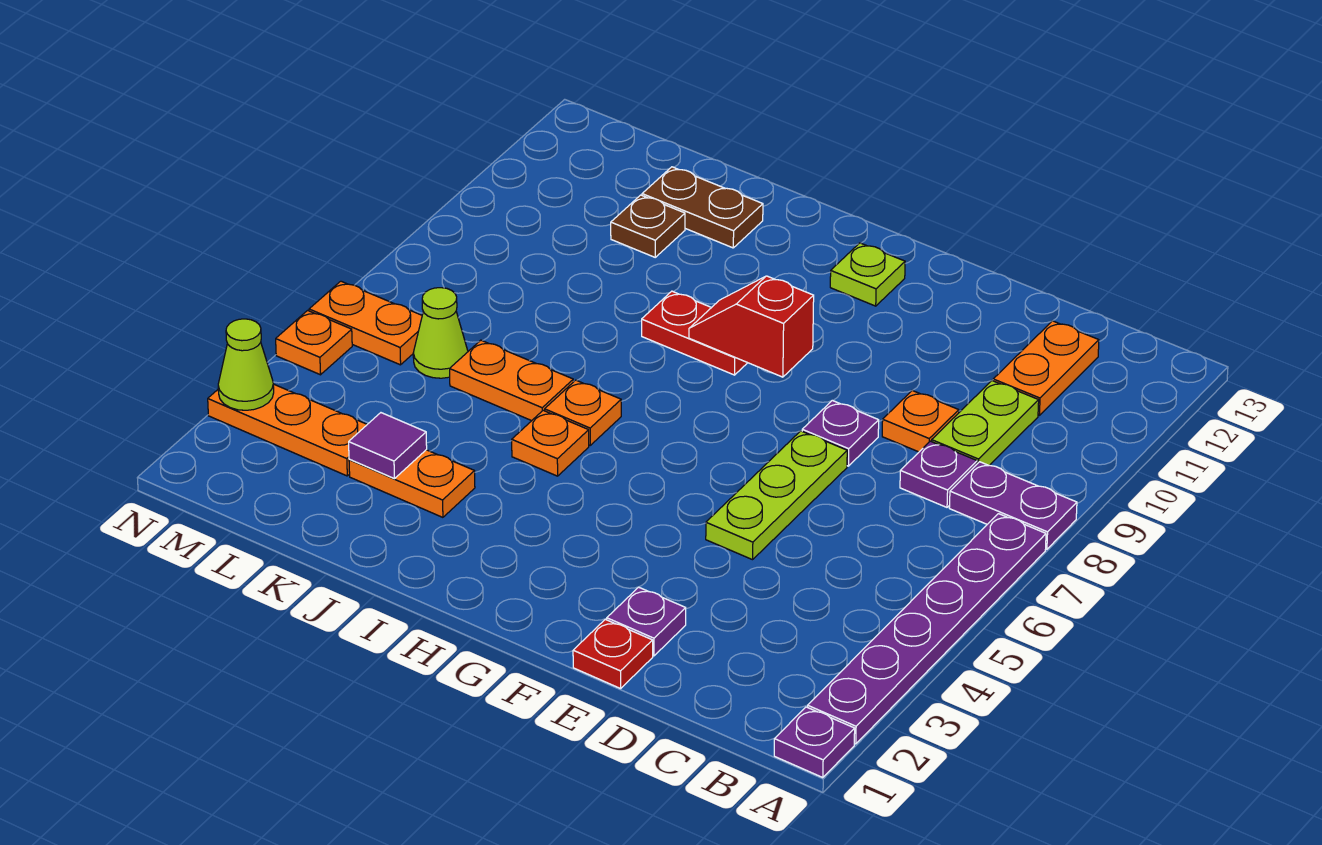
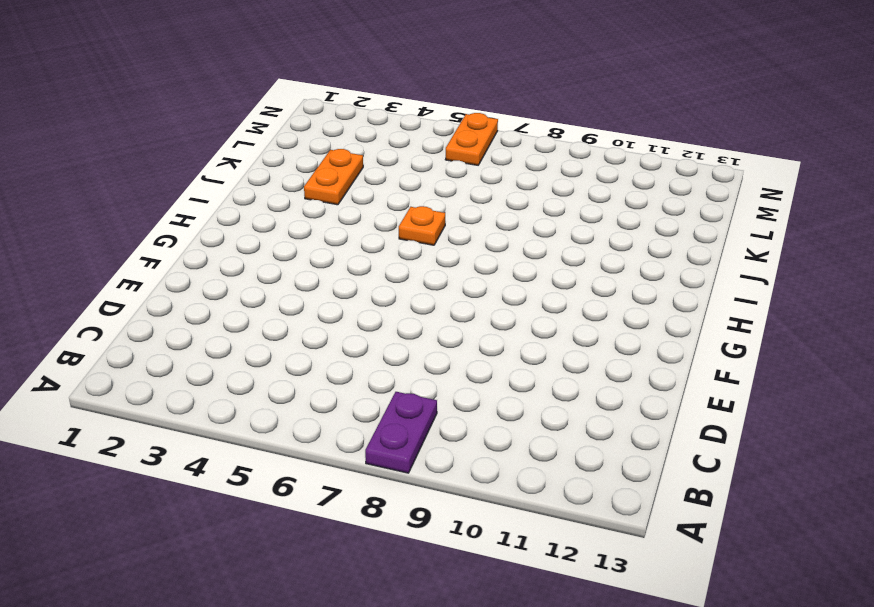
none -> purple 1x1 plate [774,707,855,778]
none -> purple 1x6 plate [808,514,1046,744]
none -> purple 1x1 plate [900,441,977,507]

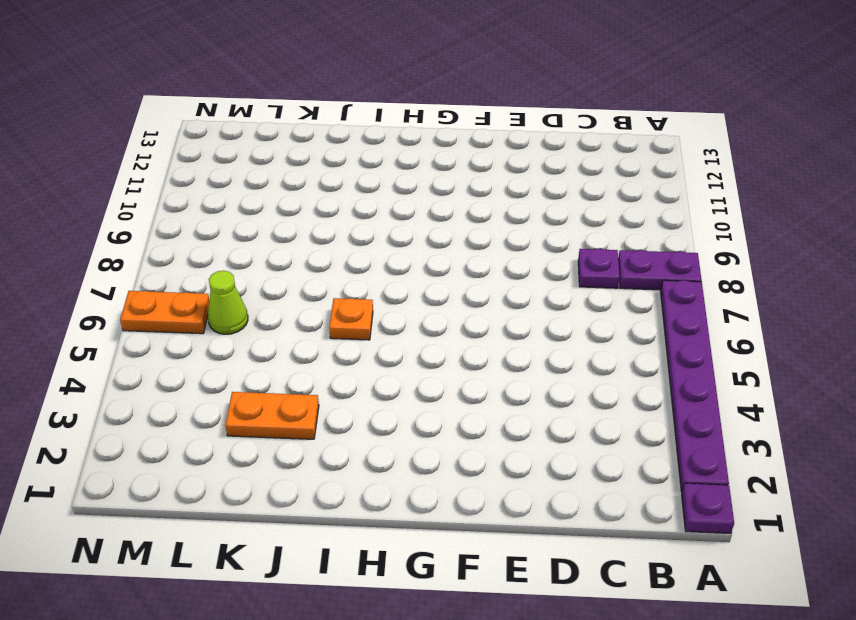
none -> lime 1x2 plate [932,381,1039,466]
none -> orange 1x2 plate [993,321,1099,415]
none -> orange 1x1 plate [882,390,959,452]

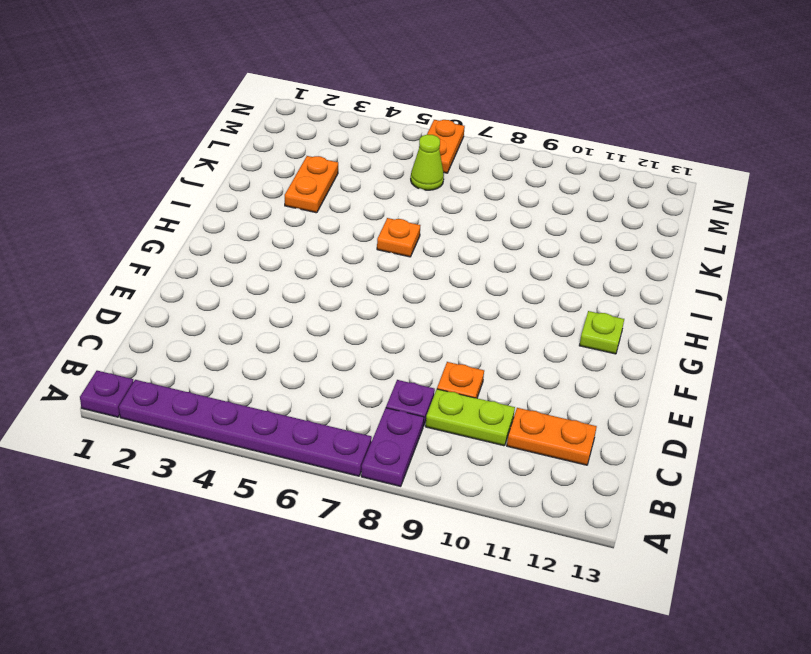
none -> red 1x1 plate [573,619,653,689]
none -> purple 1x1 plate [607,587,686,656]
none -> lime 1x3 plate [706,431,847,560]

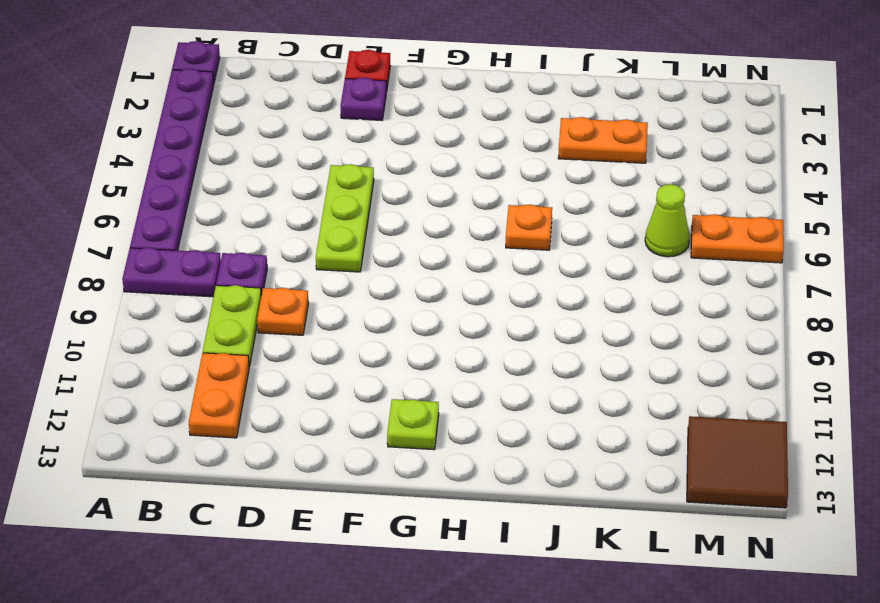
brown 2x2 tile [687,416,788,508] -> none
none -> purple 1x1 plate [802,401,879,466]
none -> red 1x2 plate [642,291,747,375]
none -> orange 1x1 plate [512,410,589,476]

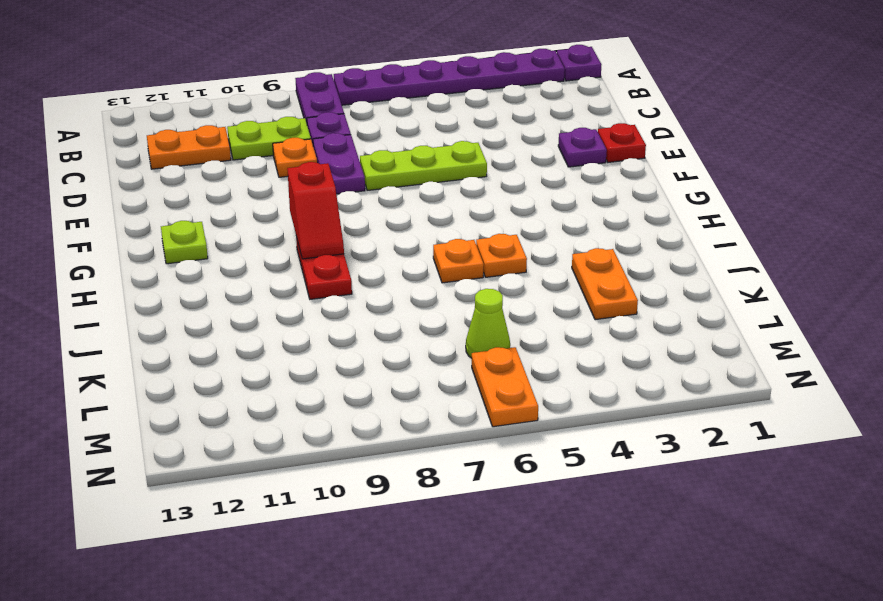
purple 1x2 plate [313,133,365,194] -> purple 1x1 plate [802,401,879,466]
none -> orange 1x2 plate [450,340,573,421]
none -> brown 1x2 plate [642,167,763,248]
none -> brown 1x1 plate [611,195,685,257]

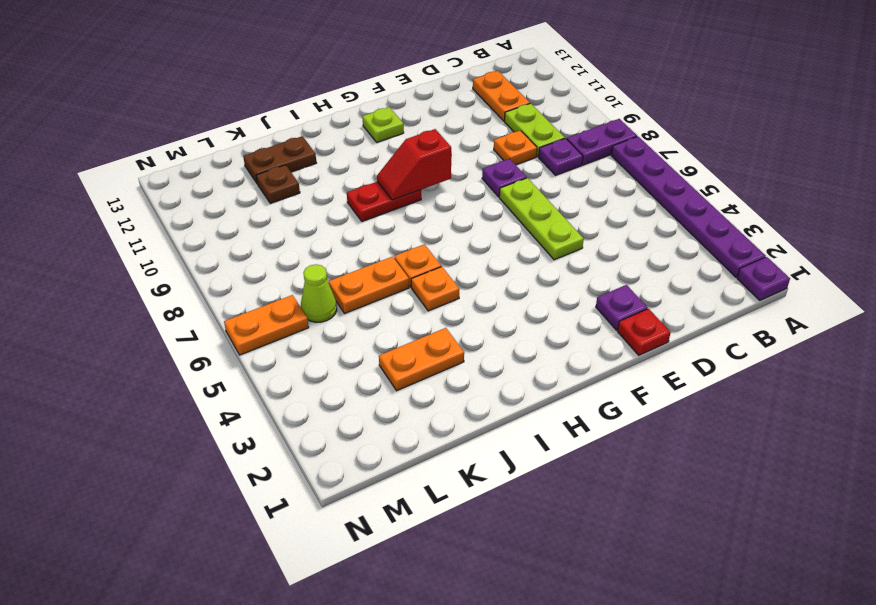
none -> orange 1x3 plate [208,384,367,476]
none -> orange 1x1 plate [276,311,352,375]
none -> purple 1x1 tile [349,413,427,479]

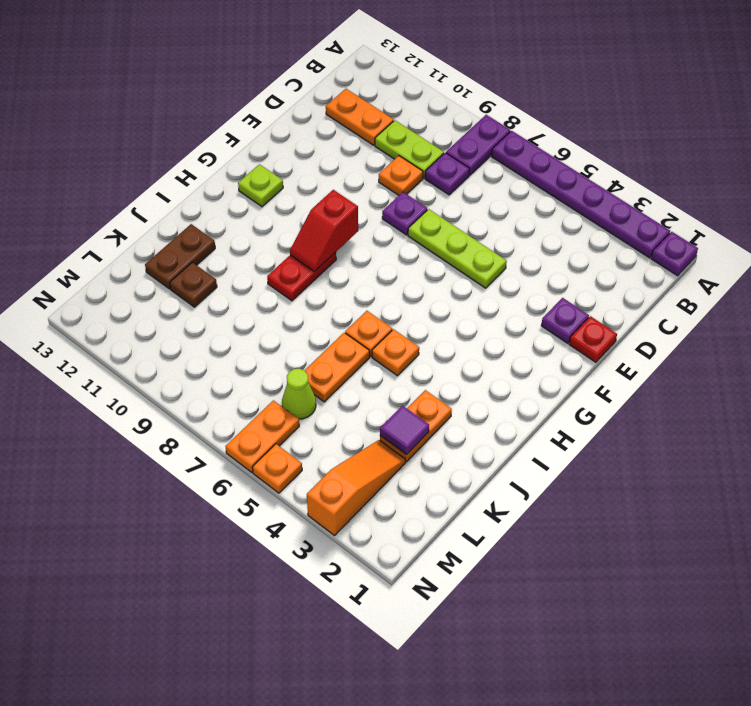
orange 1x3 slope [307,440,405,536] -> orange 1x3 plate [208,384,367,476]
none -> lime 1x1 cone [218,319,274,410]

